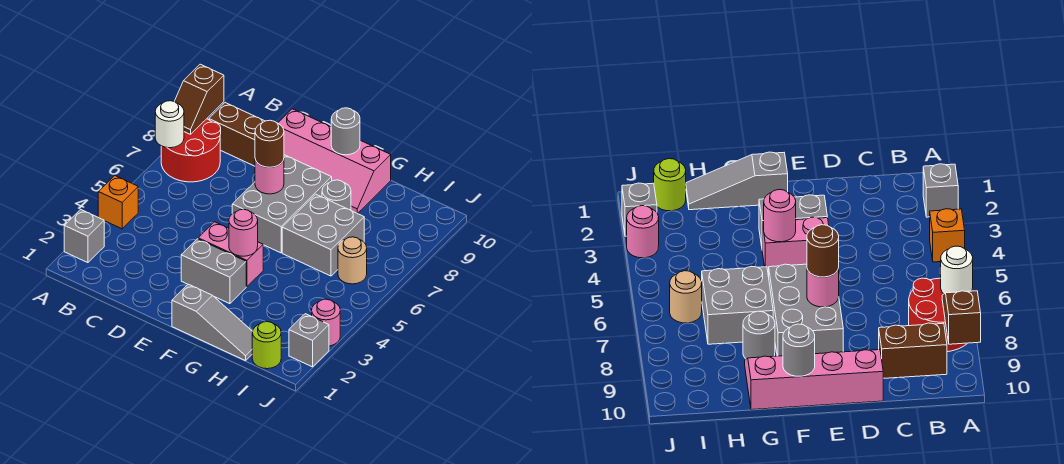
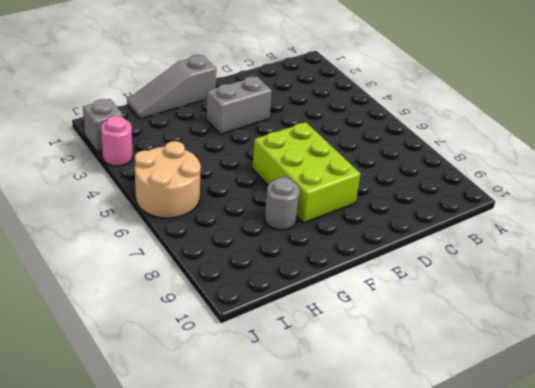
lime 2x3 brick [252,122,360,223] -> grey 2x3 brick [232,155,332,253]
tan 2x2 round brick [135,141,201,218] -> tan 1x1 round brick [338,237,367,284]
none -> grey 1x1 brick [64,209,104,263]
none -> orange 1x1 brick [98,176,138,229]
none -> red 2x2 round brick [161,119,221,182]

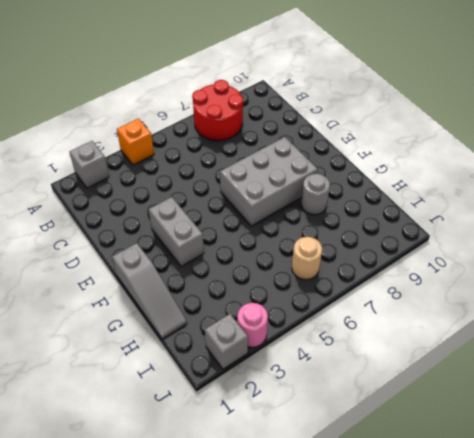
none -> brown 1x2 brick [209,103,265,166]
none -> pink 2x4 slope [278,109,391,213]
none -> pink 1x2 brick [198,222,263,287]

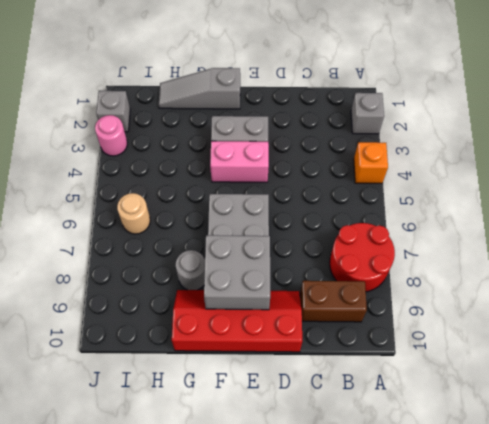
red 2x4 slope [172,290,302,352] -> pink 2x4 slope [278,109,391,213]
grey 2x2 brick [204,235,270,310] -> grey 2x2 brick moved to [282,194,364,276]
none -> lime 1x1 round brick [252,322,281,369]
none -> white 1x1 round brick [155,101,184,148]
none -> brown 1x2 slope [174,64,224,134]

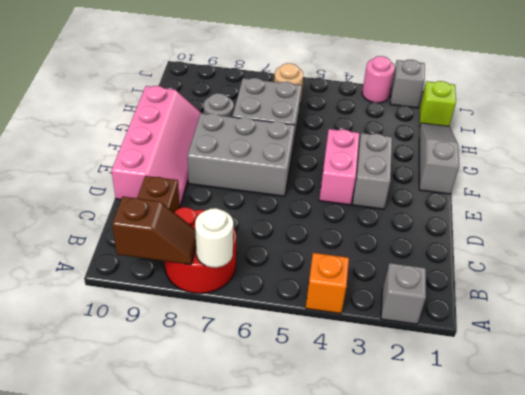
lime 1x1 brick [420,81,456,126] -> lime 1x1 round brick [252,322,281,369]
none -> pink 1x1 round brick [255,159,284,194]
none -> pink 1x1 round brick [229,209,258,256]
none -> grey 1x1 round brick [331,108,360,155]

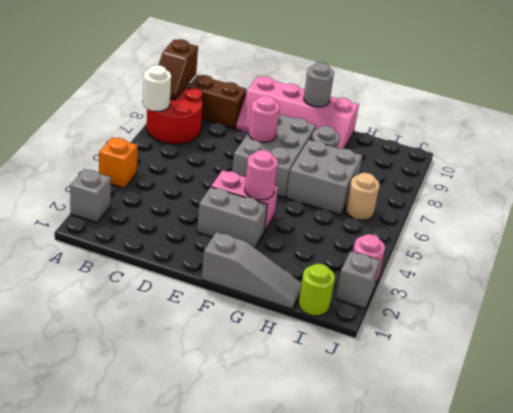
none -> brown 1x1 round brick [255,120,284,167]

